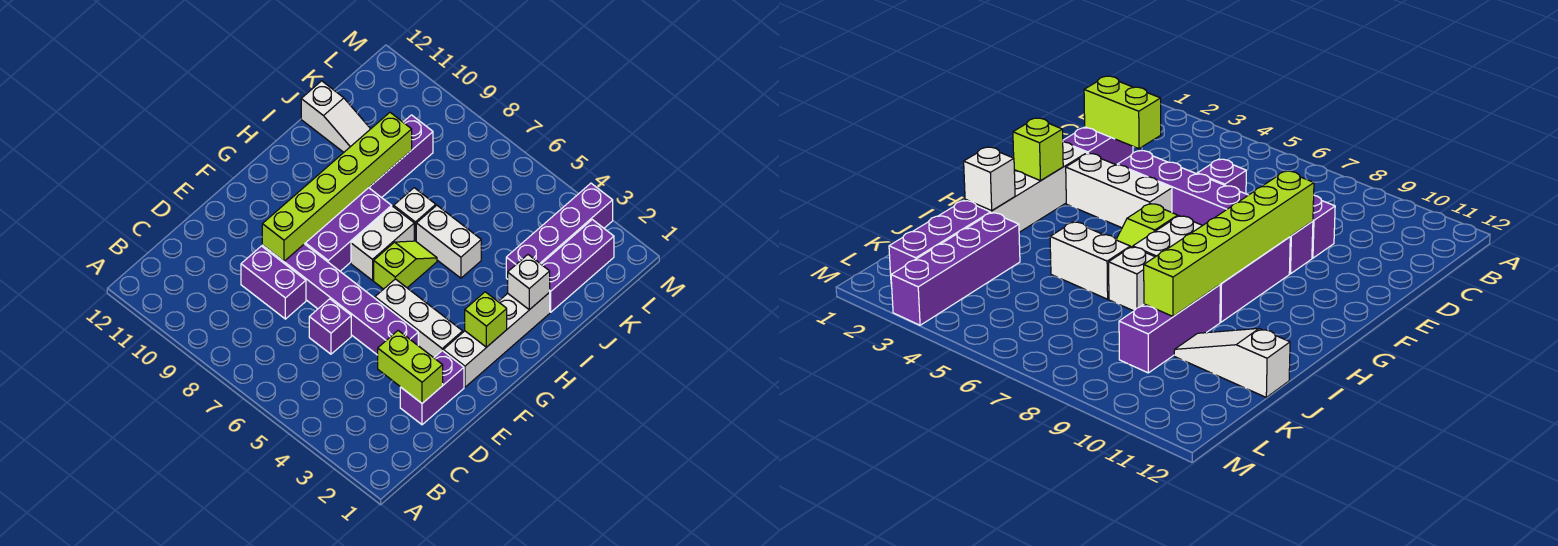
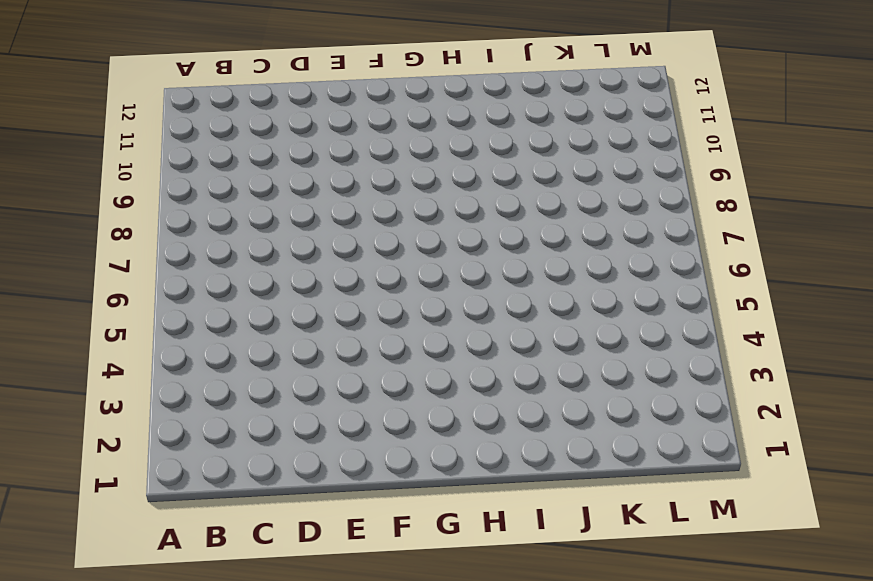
none -> purple 1x2 brick [400,351,464,425]
none -> purple 1x1 brick [309,299,351,354]
none -> purple 1x2 brick [241,246,306,319]

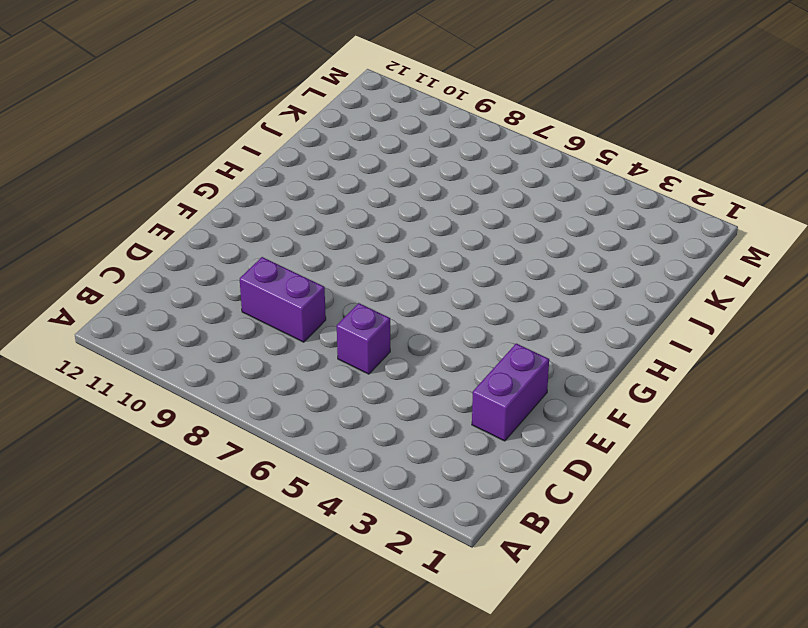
none -> purple 1x6 brick [262,244,418,355]
none -> white 1x4 brick [443,293,550,387]
none -> white 1x3 brick [375,279,463,358]

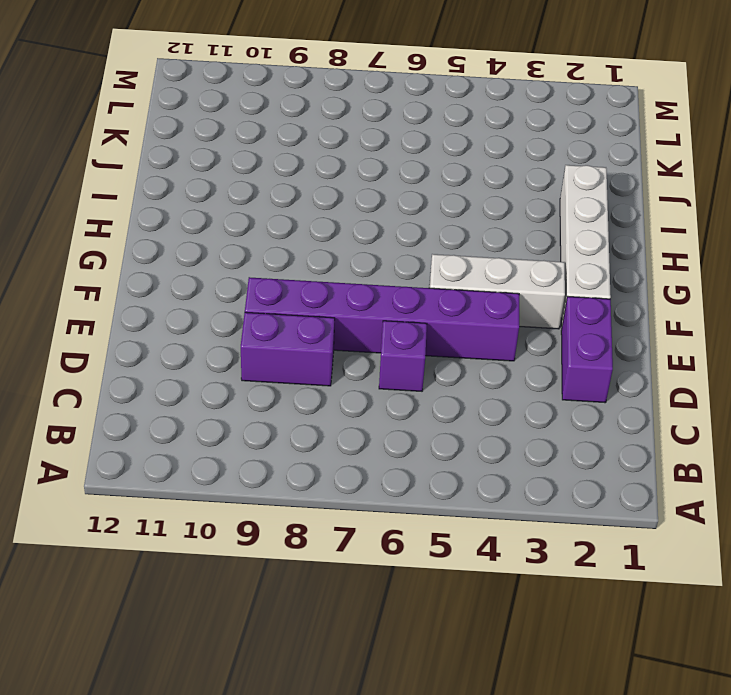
none -> purple 2x3 brick [305,188,392,271]
none -> lime 1x2 slope [374,241,437,289]
none -> white 1x2 brick [351,206,414,280]

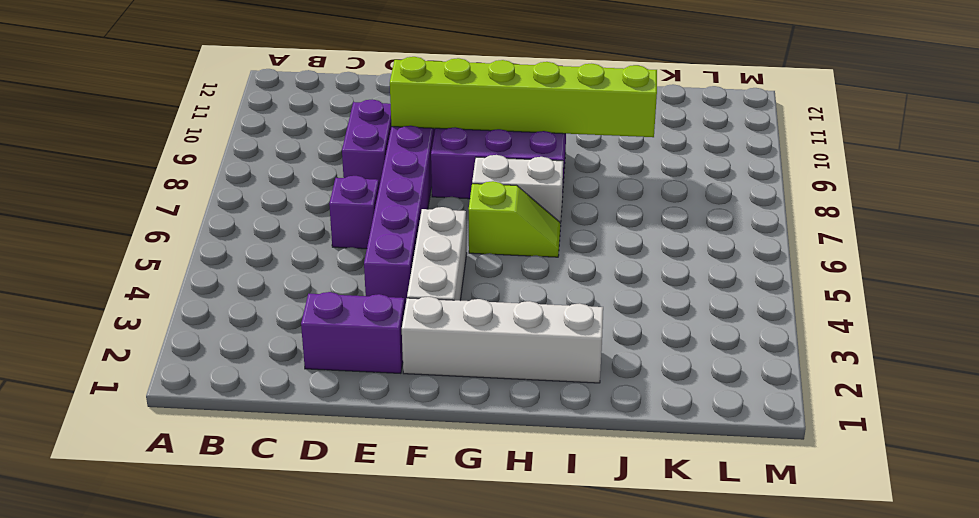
none -> white 1x2 brick [416,205,481,278]
none -> white 1x1 brick [394,188,436,241]
none -> purple 1x3 brick [369,115,433,198]

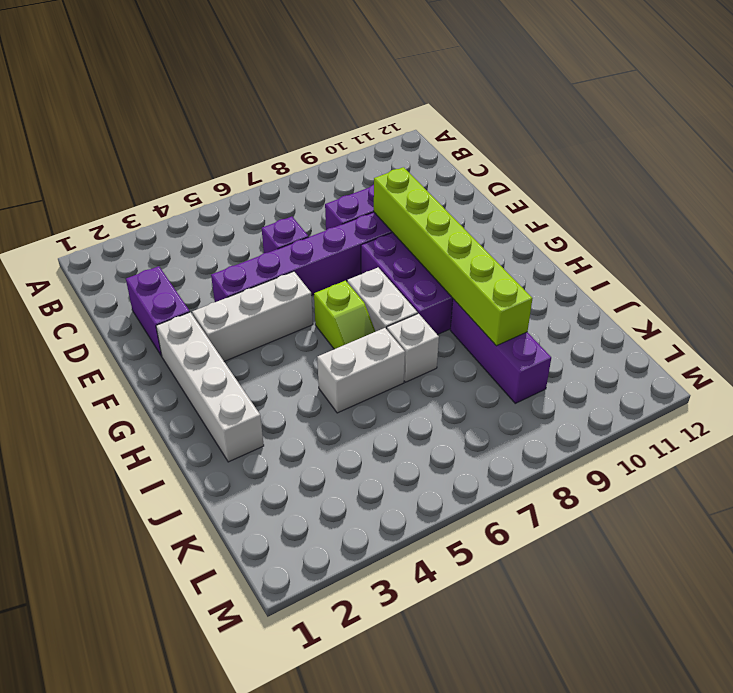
none -> purple 1x3 brick [541,220,614,312]
none -> purple 1x4 brick [506,183,613,279]
none -> white 1x3 slope [301,81,370,152]

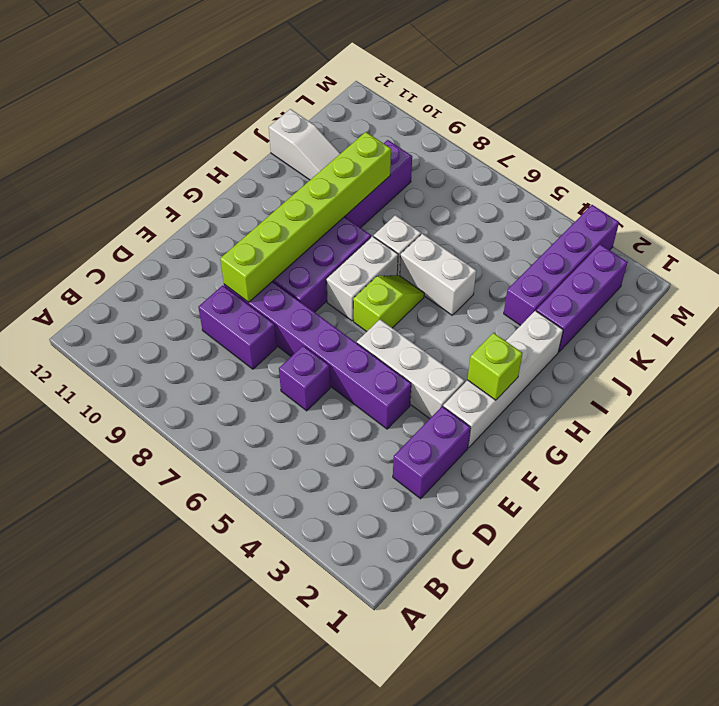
none -> lime 1x2 brick [378,331,443,403]
none -> white 1x1 brick [508,255,550,310]

